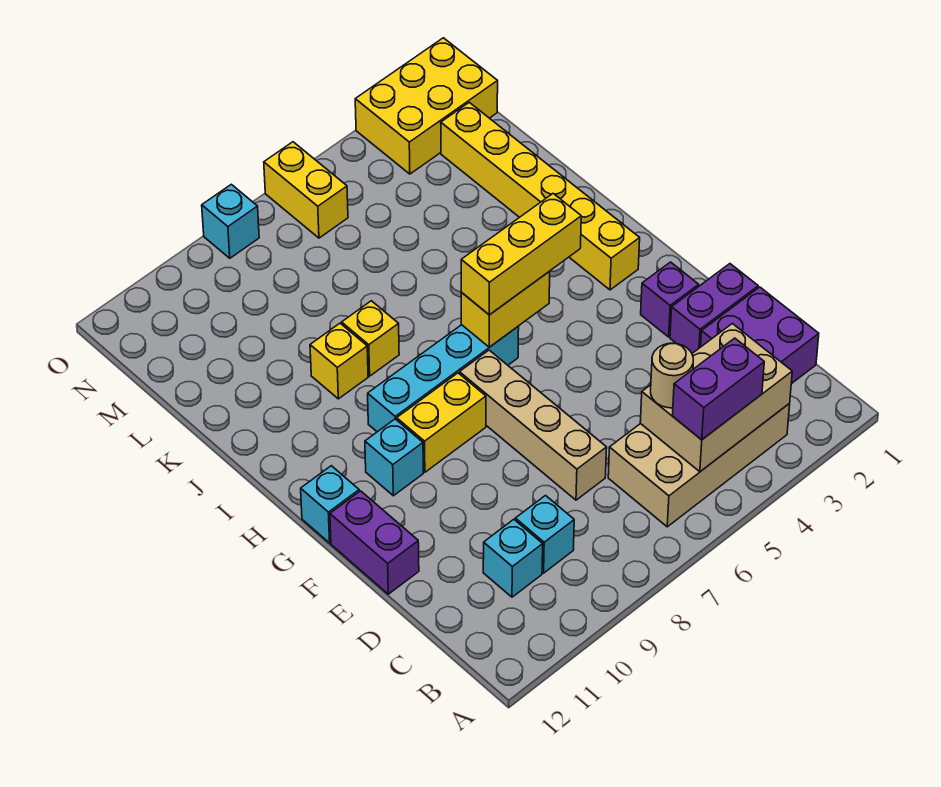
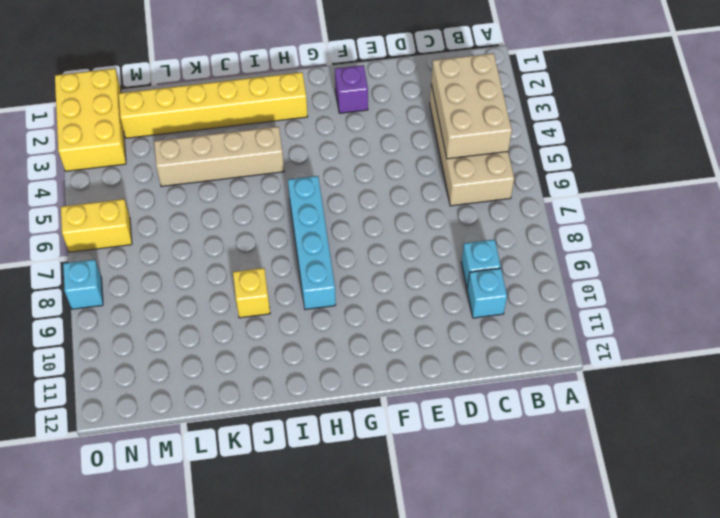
tan 1x4 brick [154,127,284,187] -> tan 1x4 brick moved to [460,350,607,500]
none -> purple 2x2 brick [701,287,819,384]
none -> purple 1x2 brick [670,264,758,353]
none -> purple 1x2 brick [330,491,419,594]

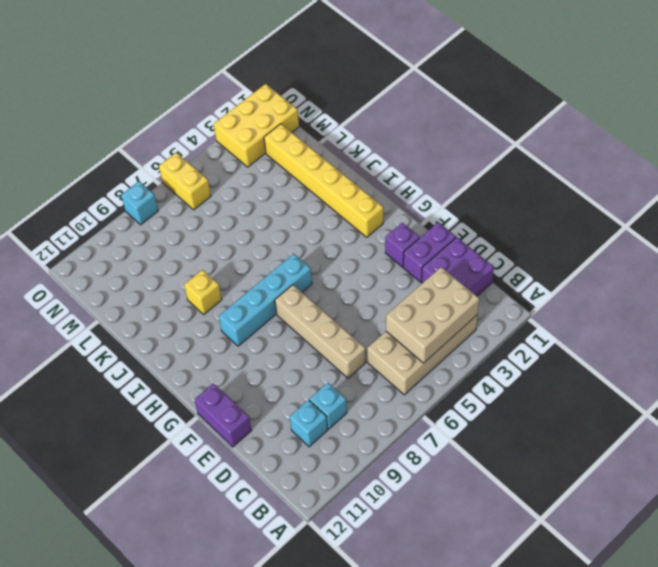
none -> yellow 1x2 brick [397,373,486,472]
none -> cyan 1x1 brick [365,419,423,496]
none -> cyan 1x1 brick [301,466,359,543]

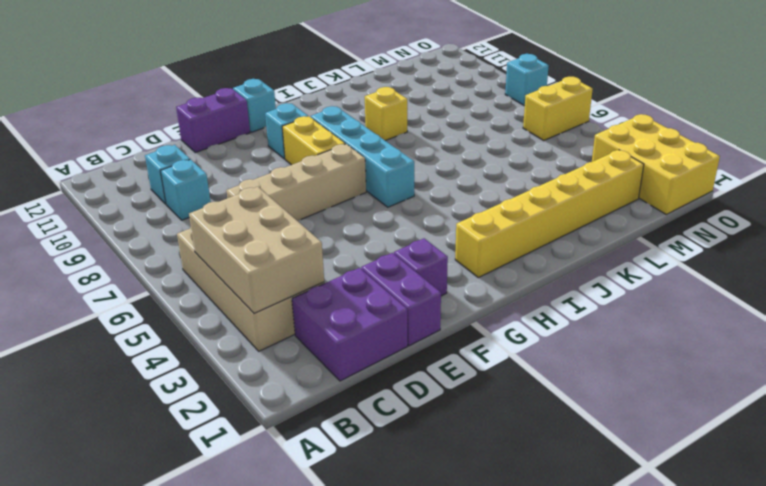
none -> yellow 1x1 brick [342,301,399,376]
none -> yellow 1x2 brick [461,271,550,347]
none -> purple 1x2 brick [672,338,764,440]

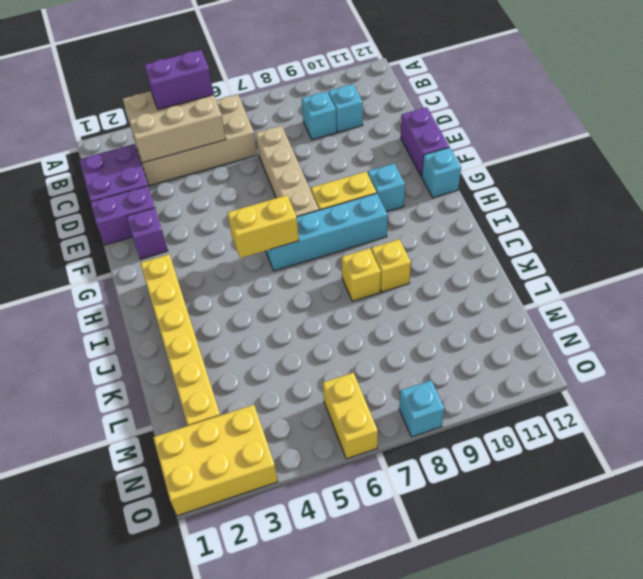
none -> tan 1x1 round brick [651,343,693,408]
none -> yellow 1x3 brick [461,194,581,315]

